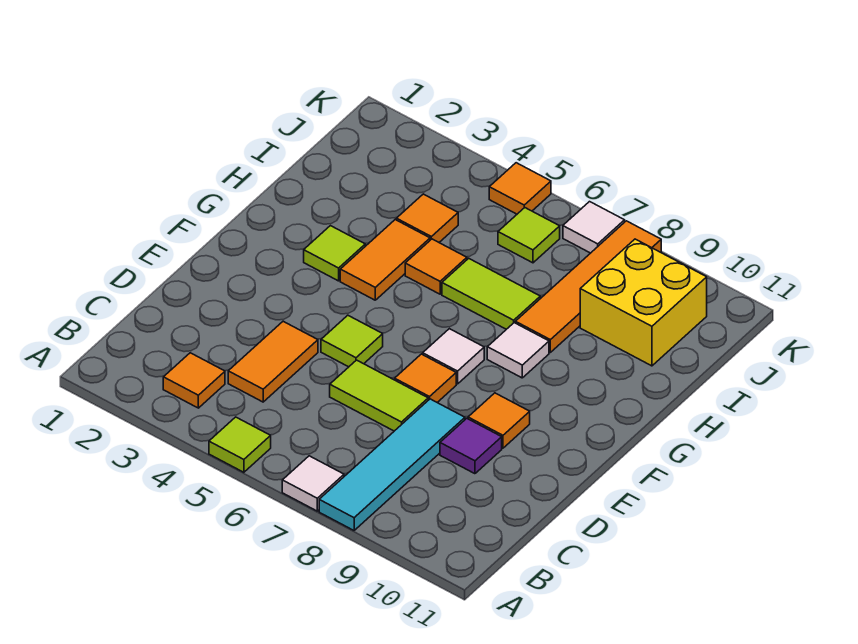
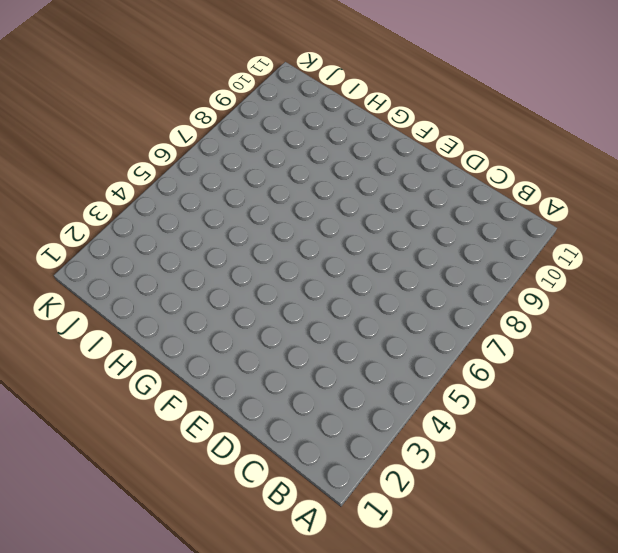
none -> lime 1x1 tile [209,417,271,472]
none -> white 1x1 tile [282,456,344,511]
none -> cyan 1x4 tile [319,399,465,530]

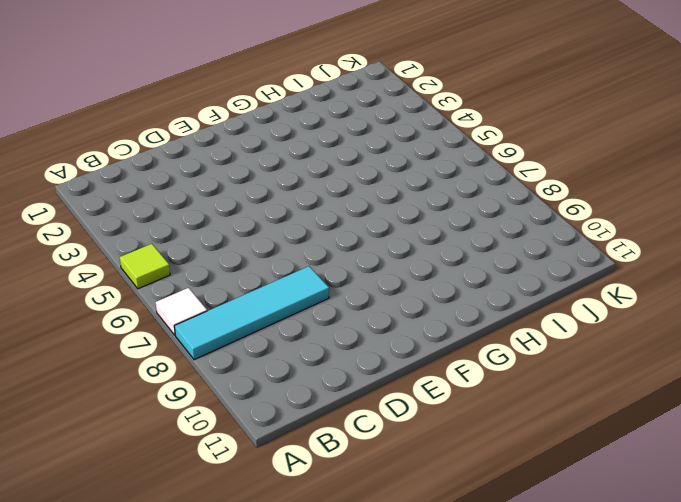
none -> orange 1x1 tile [163,353,225,408]
none -> orange 1x2 tile [228,321,318,402]
none -> lime 1x2 tile [330,360,428,431]

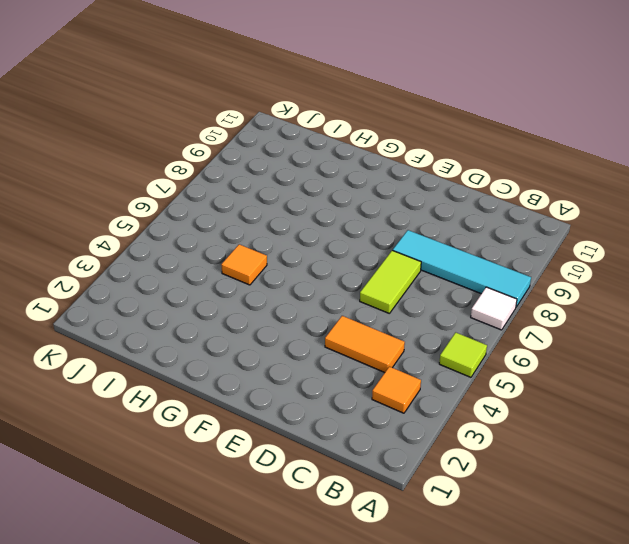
none -> purple 1x1 tile [440,418,502,474]
none -> lime 1x1 tile [321,315,383,367]
none -> orange 1x1 tile [395,354,456,402]

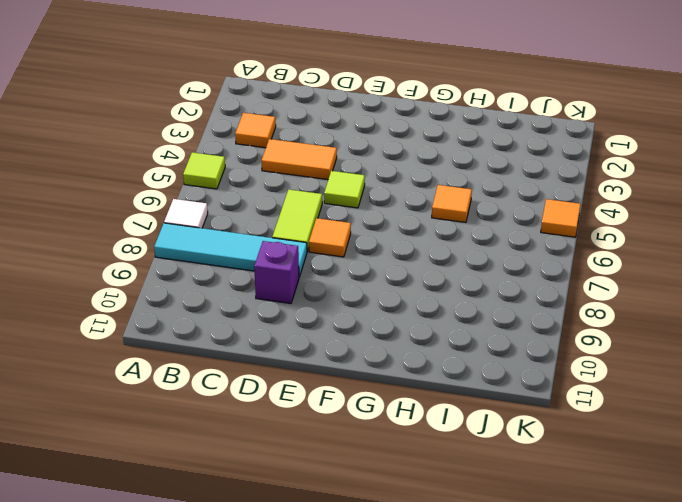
purple 1x1 brick [254,241,299,303] -> purple 1x1 tile [440,418,502,474]
none -> orange 1x1 tile [468,393,530,448]
none -> white 1x1 tile [423,329,484,384]
none -> lime 1x1 tile [304,226,365,281]

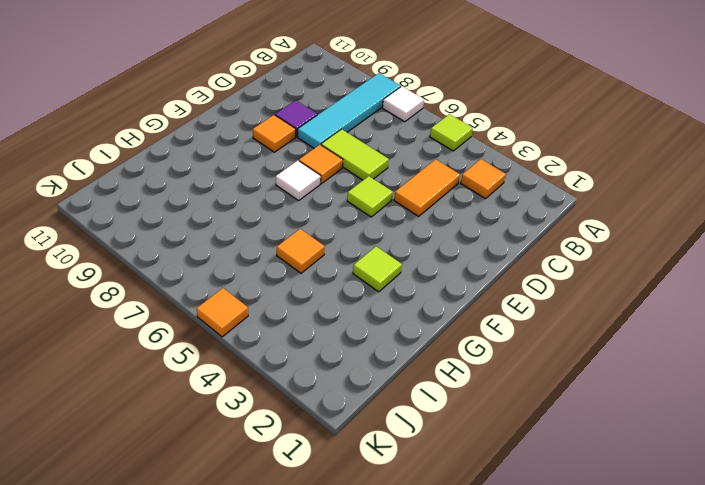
none -> orange 1x2 tile [340,220,430,300]
none -> white 1x1 tile [487,323,549,378]
none -> lime 1x2 tile [442,258,540,329]

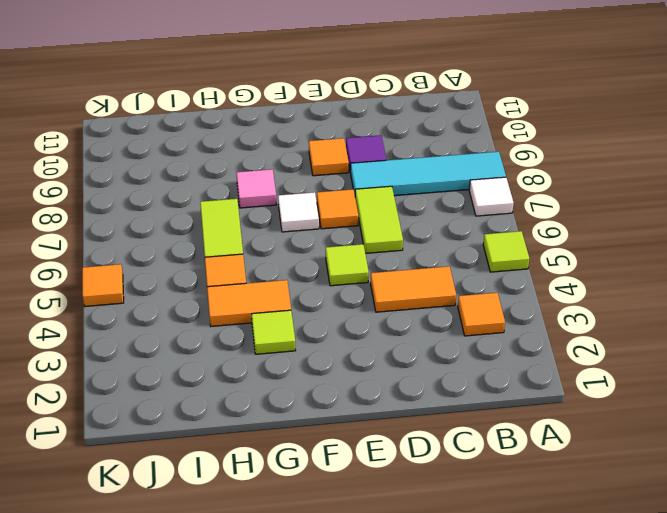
pink 1x1 tile [236,169,277,208] -> white 1x1 tile [487,323,549,378]
none -> orange 1x4 tile [515,221,661,352]
none -> orange 1x1 tile [396,194,458,242]
none -> yellow 2x2 brick [580,239,707,366]

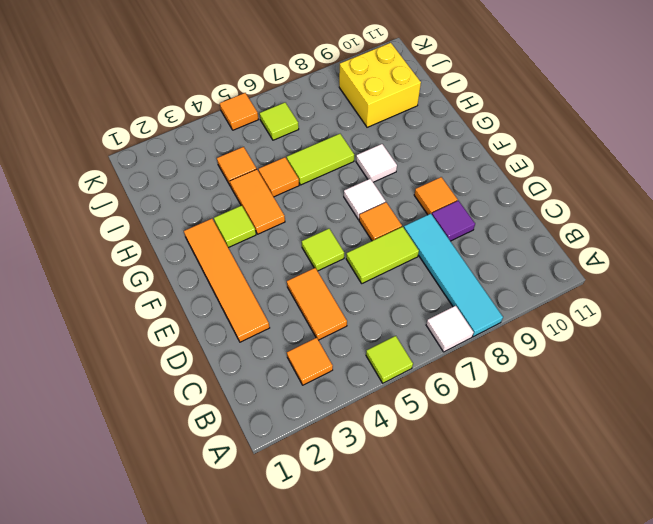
orange 1x4 tile [184,219,270,342] -> orange 1x4 tile moved to [515,221,661,352]
none -> white 1x1 tile [563,202,625,253]

